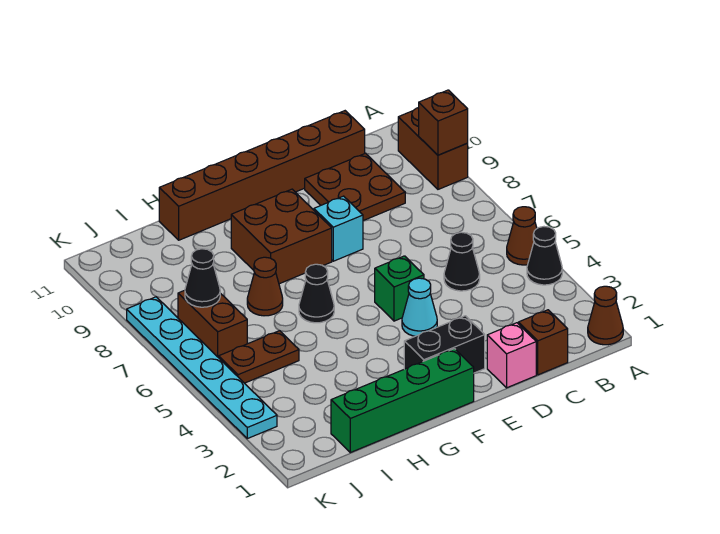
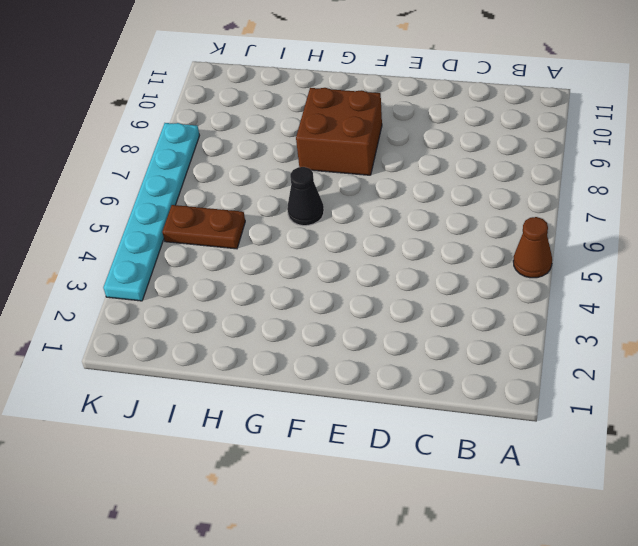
none -> brown 1x1 cone [588,286,623,345]
none -> black 1x1 cone [527,227,562,285]
none -> brown 1x2 brick [398,108,468,189]

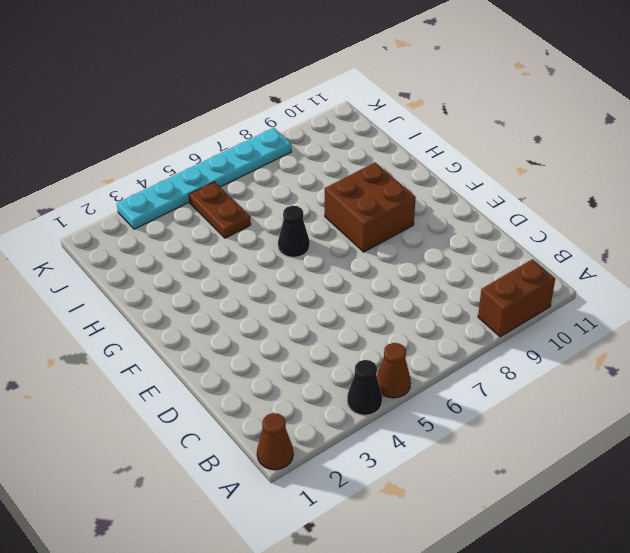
none -> brown 1x1 brick [518,310,568,375]
none -> black 1x1 cone [444,232,480,291]
none -> brown 2x2 plate [305,153,405,221]

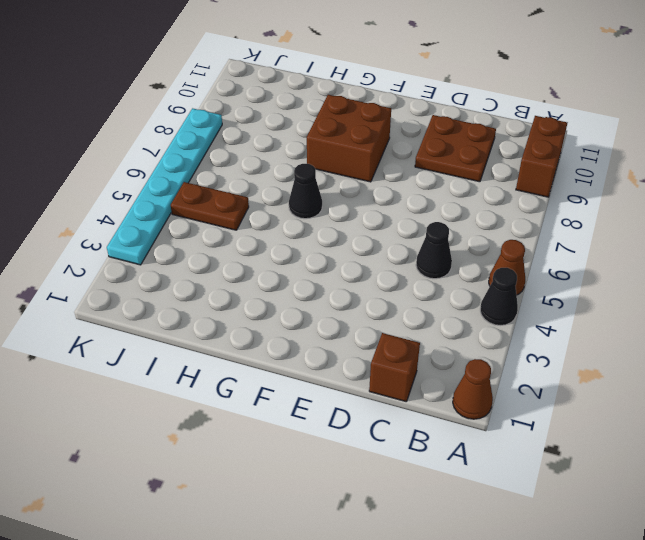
none -> brown 1x6 brick [159,111,365,240]
none -> pink 1x1 brick [487,323,536,388]
none -> black 1x2 brick [404,316,485,373]

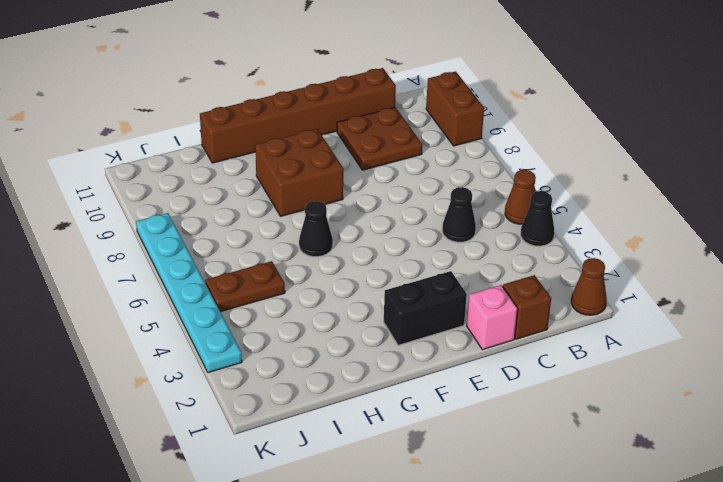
none -> cyan 1x1 cone [402,278,437,336]
none -> green 1x1 brick [375,256,424,321]
none -> cyan 1x1 brick [314,196,363,261]

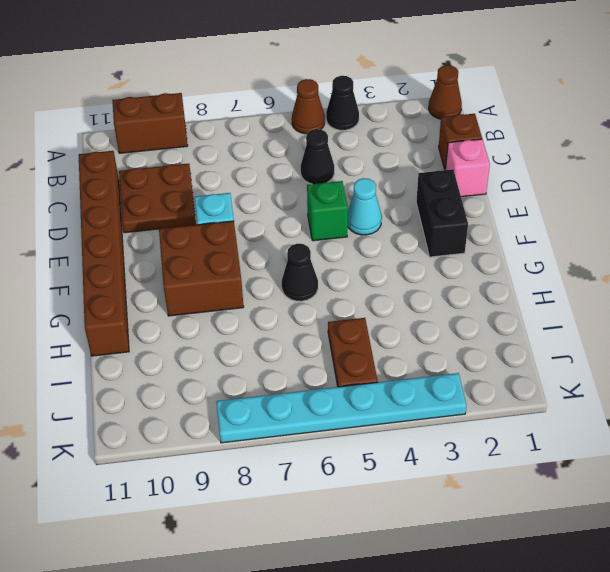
none -> green 1x4 brick [331,349,474,453]
none -> brown 1x1 cone [247,257,283,316]
none -> brown 1x2 brick [178,290,247,358]

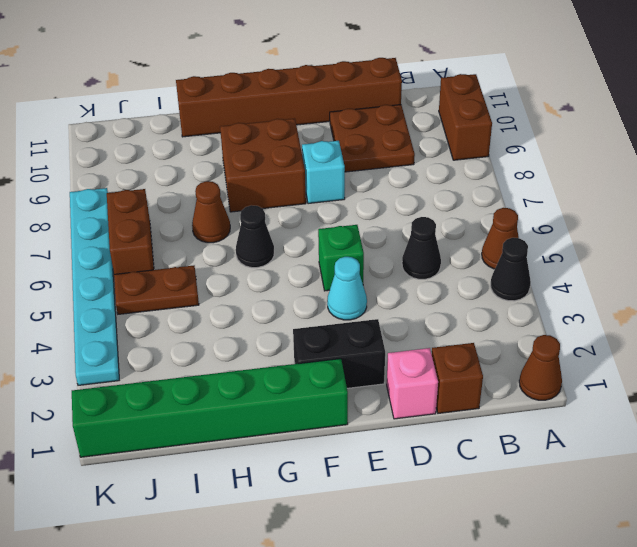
green 1x6 brick [72,359,348,457] -> green 1x4 brick [331,349,474,453]
none -> brown 1x1 brick [419,90,468,155]
none -> black 1x1 cone [185,249,220,307]

